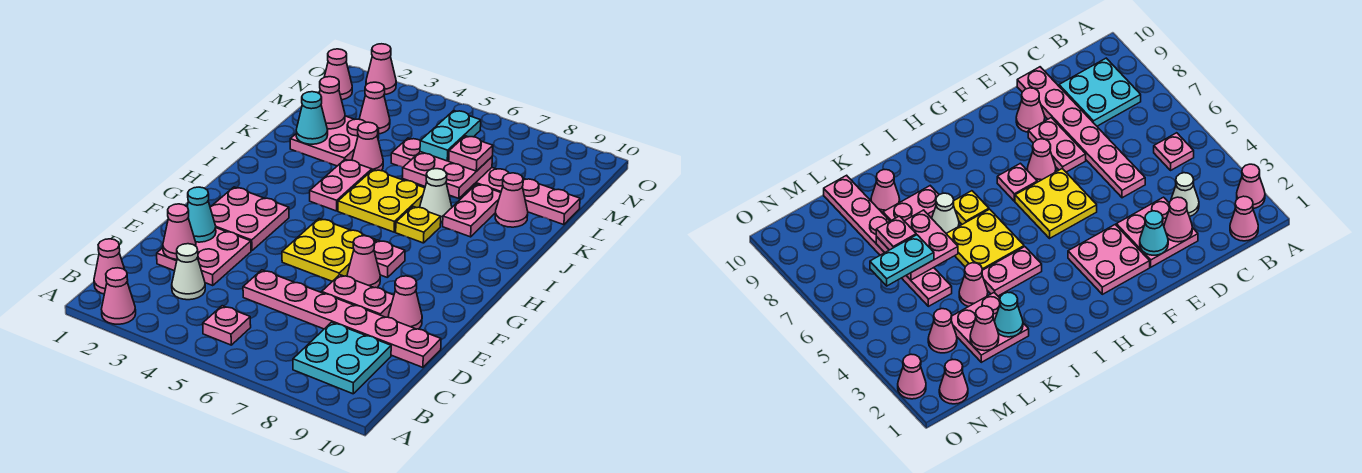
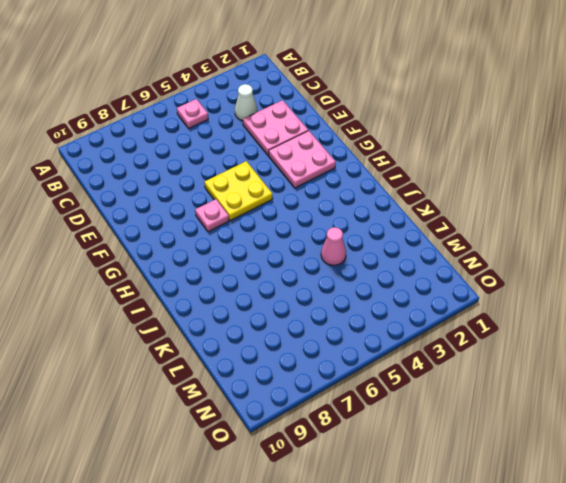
none -> pink 1x1 cone [101,268,136,324]
none -> pink 1x1 cone [94,239,128,294]
none -> cyan 2x2 plate [293,322,391,394]
none -> pink 1x6 plate [243,270,441,367]

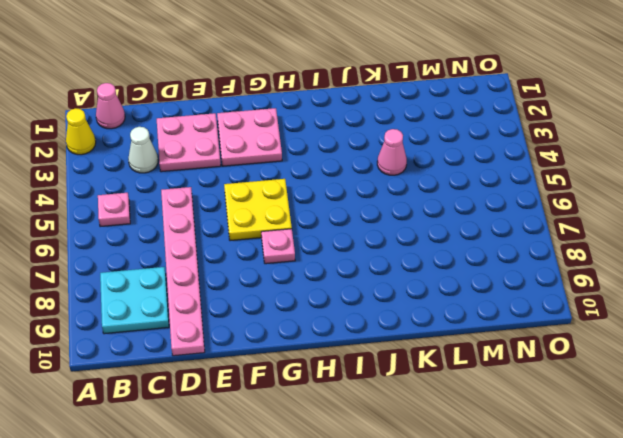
yellow 1x1 cone [66,108,96,155] -> pink 1x1 cone [101,268,136,324]
none -> pink 1x2 plate [322,275,394,317]
none -> pink 1x1 cone [388,276,422,329]
none -> pink 1x1 cone [347,236,380,288]
none -> pink 1x2 plate [310,159,372,211]

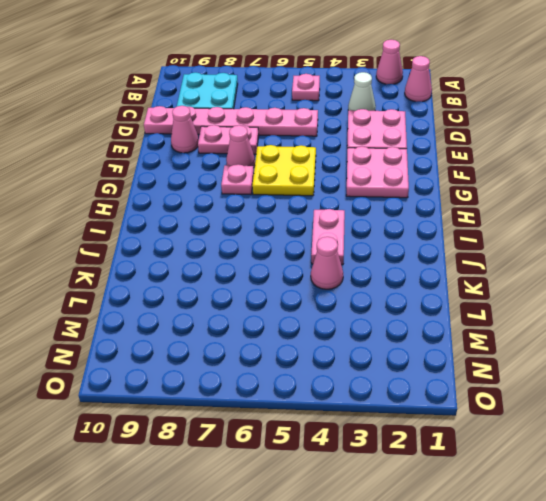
none -> yellow 2x2 plate [338,169,425,232]
none -> yellow 1x1 plate [396,206,441,243]
none -> white 1x1 cone [420,169,452,222]
none -> pink 1x2 plate [443,184,501,237]

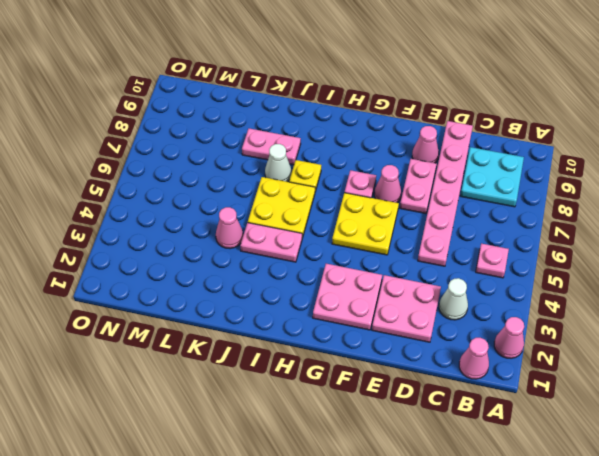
none -> pink 2x2 plate [290,116,379,166]
none -> pink 1x1 cone [495,173,528,227]
none -> pink 1x6 plate [391,138,580,225]
none -> pink 1x1 cone [359,82,390,134]

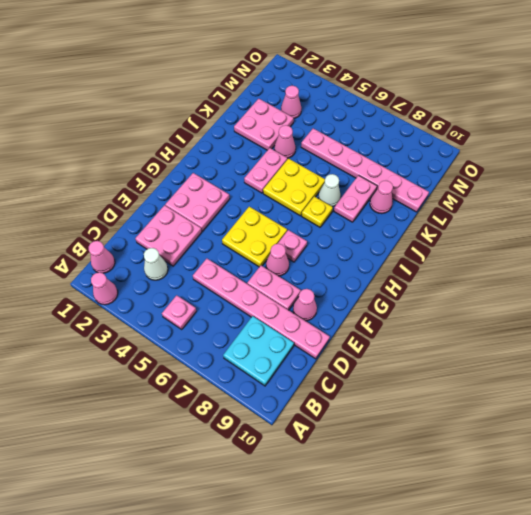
none -> pink 1x1 cone [324,49,352,100]
none -> pink 1x1 cone [366,44,396,95]
none -> pink 1x1 cone [163,204,196,259]
none -> cyan 1x1 cone [187,187,216,242]

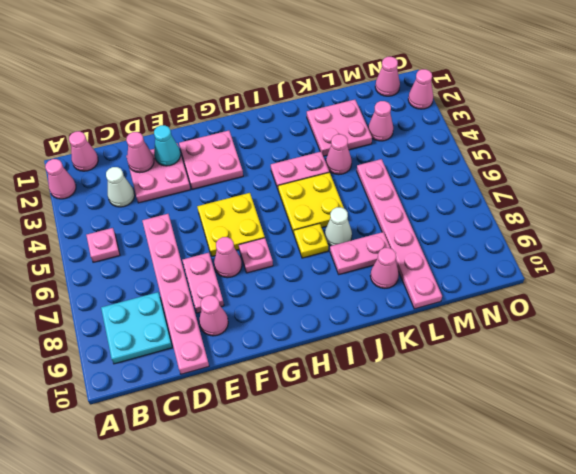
none -> cyan 1x1 cone [296,92,328,144]
none -> pink 2x2 plate [402,152,492,198]
none -> pink 1x1 cone [319,77,345,129]
none -> cyan 1x2 plate [420,111,481,161]

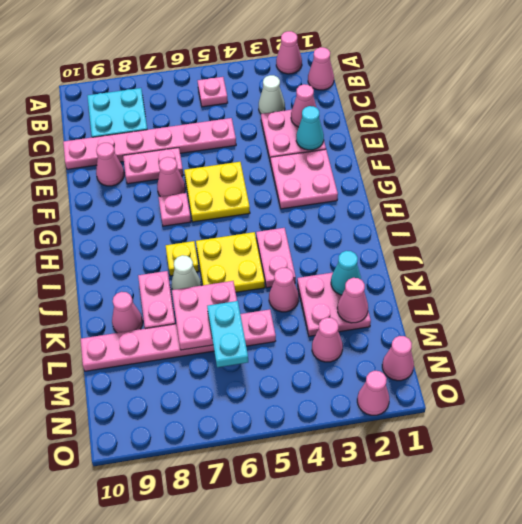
none -> pink 1x1 plate [449,136,493,171]

